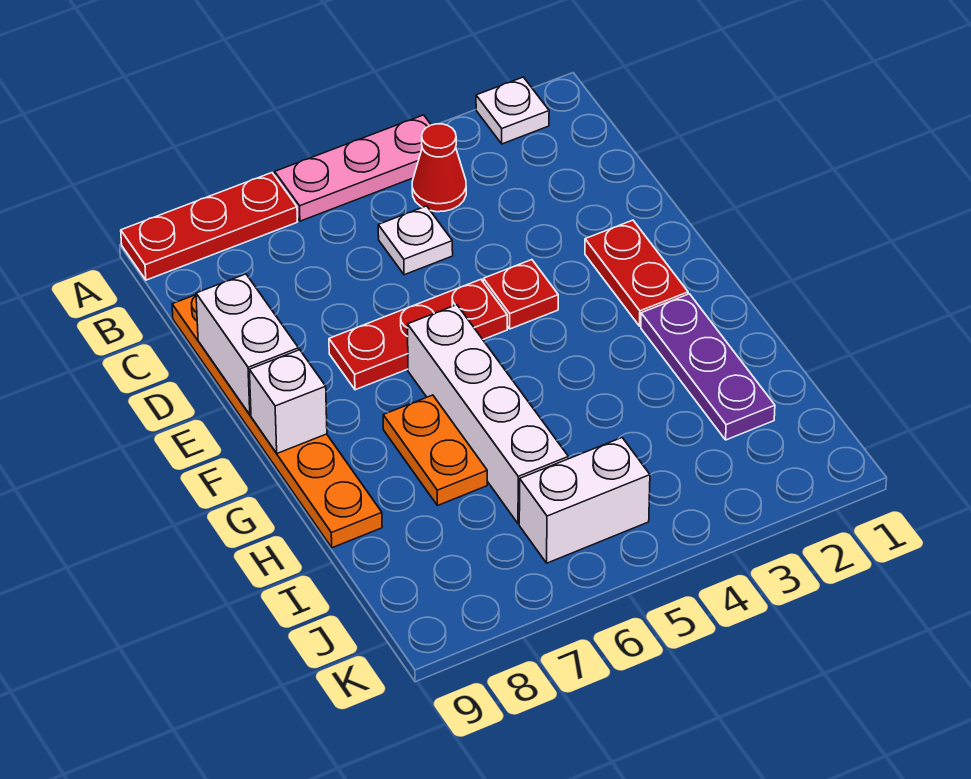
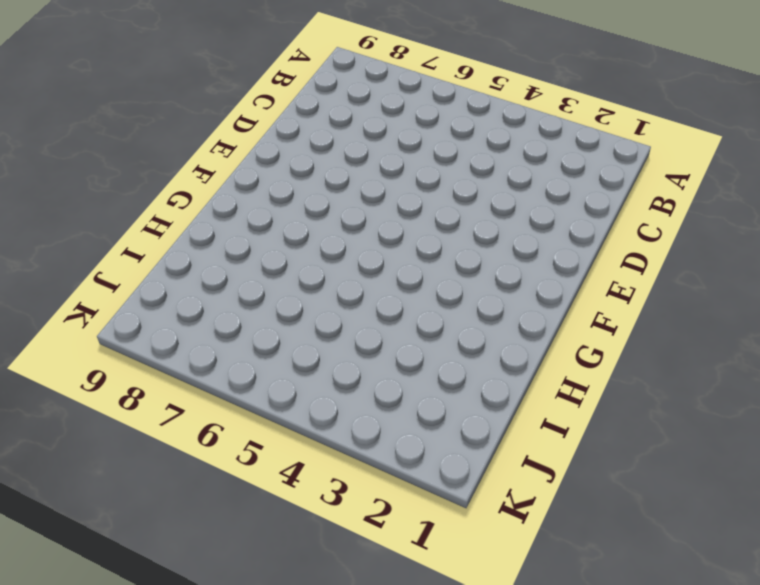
none -> white 1x1 plate [476,77,549,144]
none -> pink 1x3 plate [275,115,431,221]
none -> red 1x3 plate [121,173,298,280]

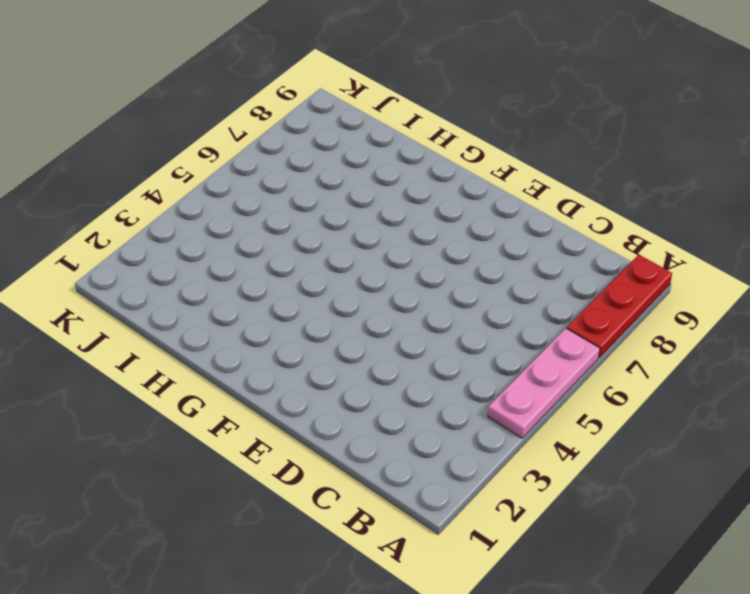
none -> white 1x1 plate [476,77,549,144]
none -> red 1x1 cone [412,124,466,212]
none -> white 1x1 plate [378,206,453,275]

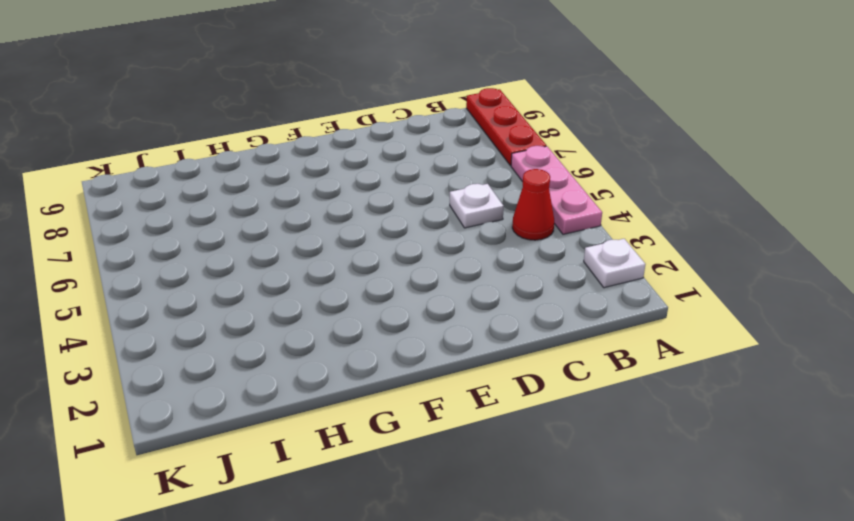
none -> orange 1x6 plate [172,295,382,548]
none -> red 1x2 plate [585,220,688,326]
none -> red 1x1 plate [483,260,558,329]

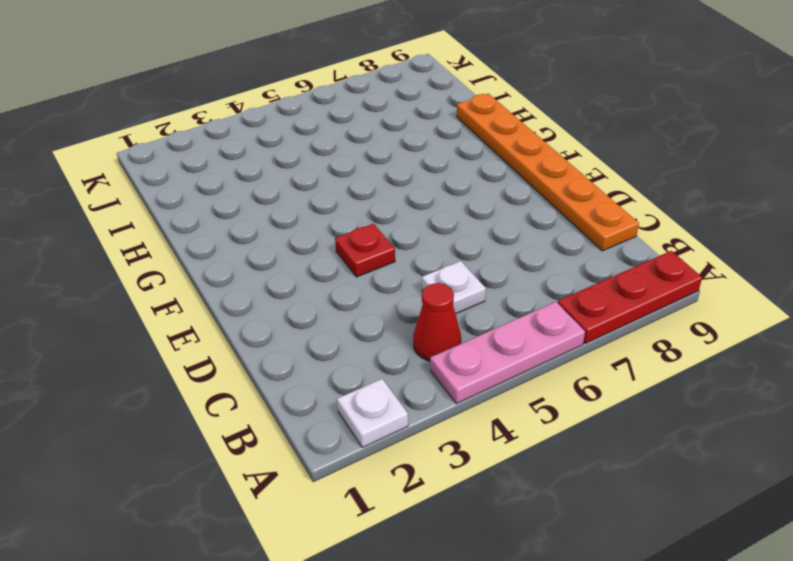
none -> red 1x2 plate [585,220,688,326]
none -> red 1x3 plate [329,279,507,390]
none -> white 1x4 brick [408,305,568,524]

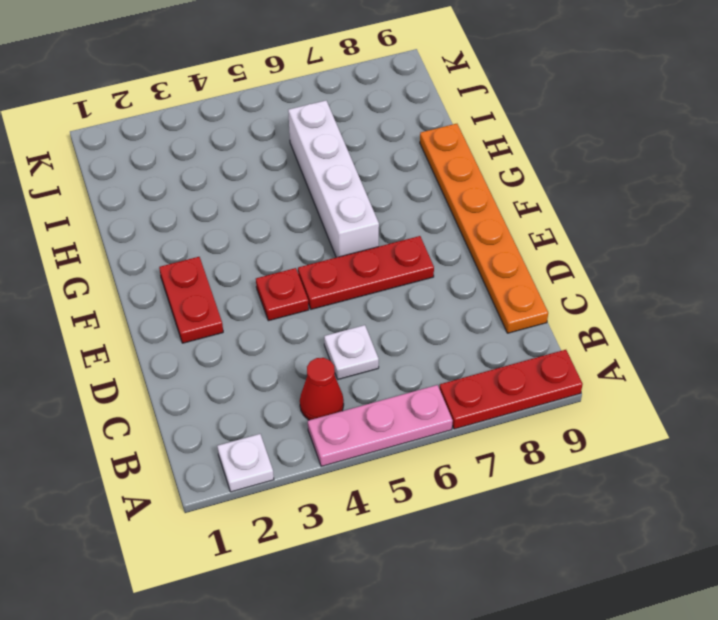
none -> purple 1x3 plate [641,294,775,440]
none -> orange 1x2 plate [383,395,487,506]
none -> white 1x2 brick [519,438,650,563]

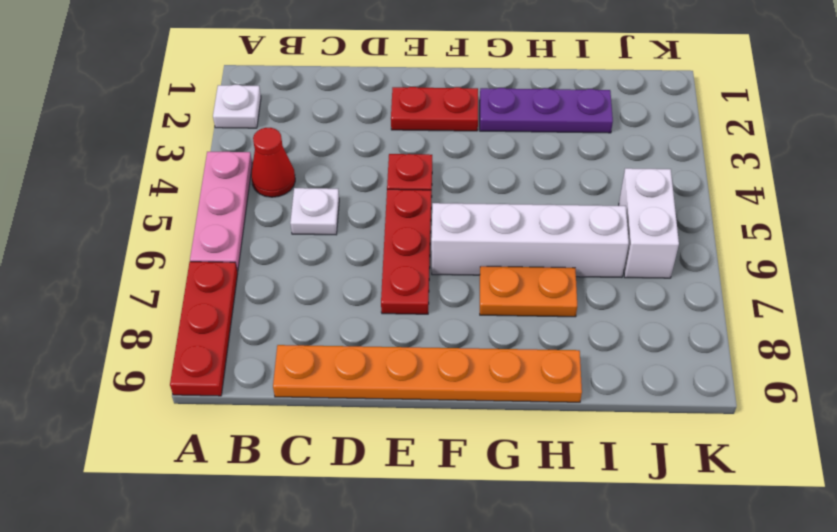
none -> white 1x2 brick [196,274,299,415]
none -> white 1x1 brick [249,350,327,453]

